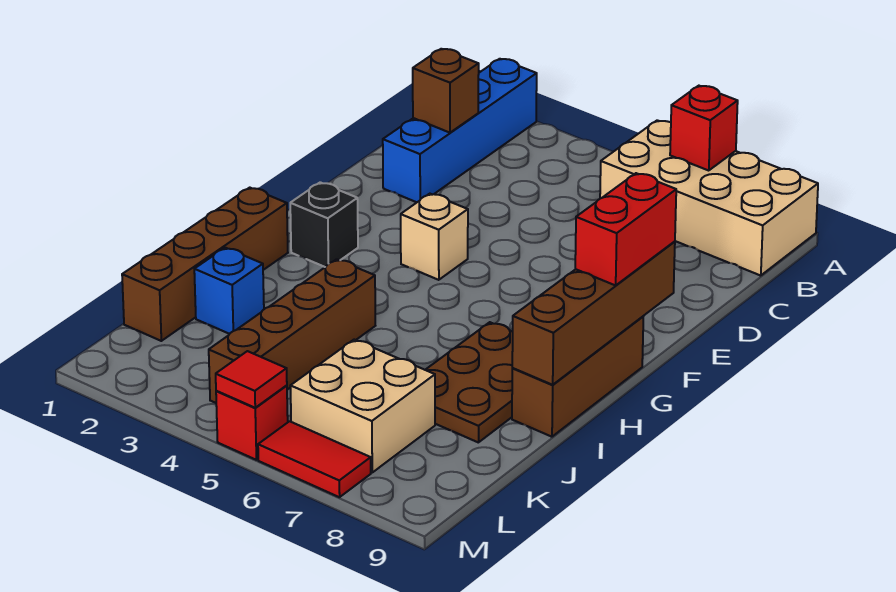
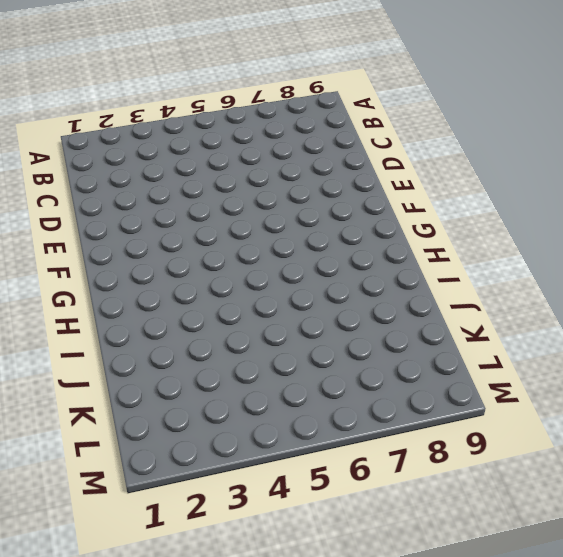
none -> blue 1x4 brick [383,59,537,202]
none -> tan 2x4 brick [600,120,818,276]
none -> tan 1x1 brick [401,194,468,280]

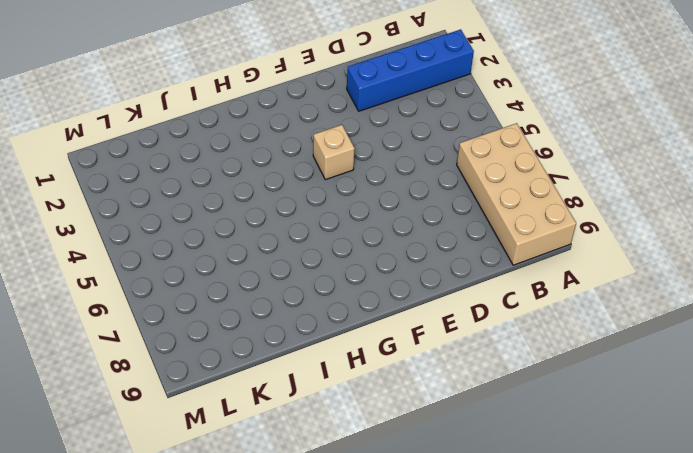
none -> black 1x1 brick [290,182,358,267]
none -> brown 1x3 brick [512,317,643,437]
none -> brown 1x4 brick [122,188,288,341]

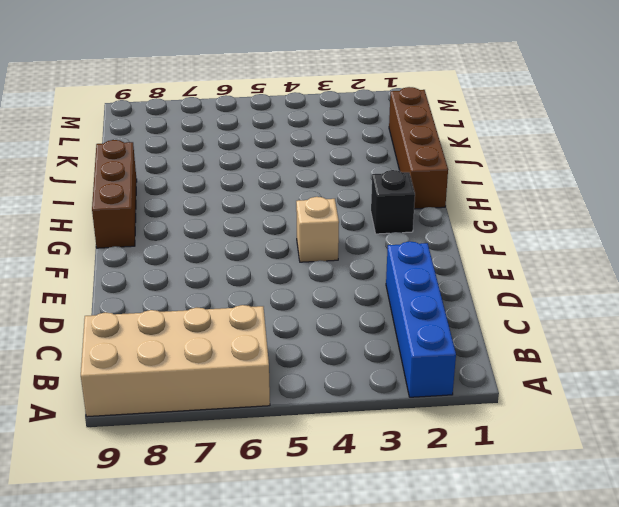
none -> brown 2x3 plate [426,322,513,443]
none -> brown 1x4 brick [209,259,375,403]
none -> blue 1x1 brick [194,248,264,334]

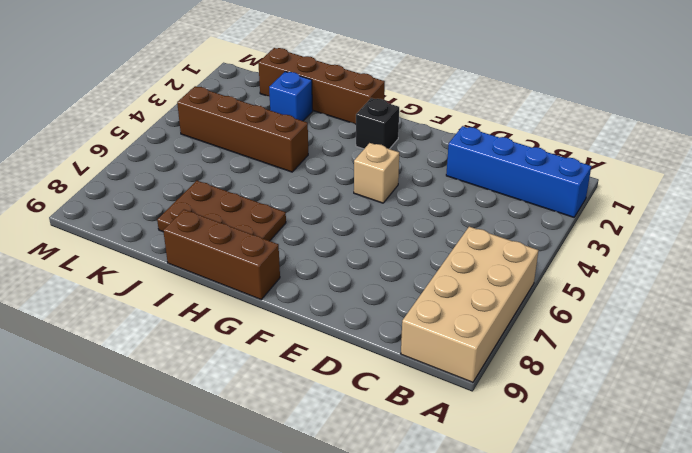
none -> tan 2x2 brick [290,340,435,472]
none -> red 1x1 brick [216,386,288,460]
none -> red 1x2 tile [258,421,371,497]

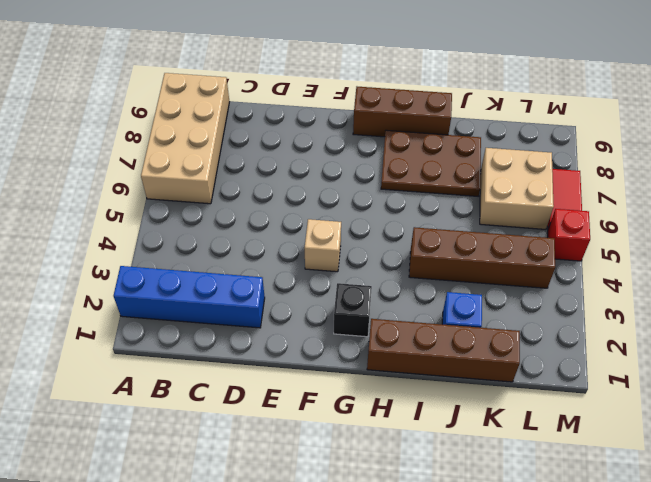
none -> red 1x1 brick [670,86,738,171]
none -> brown 1x1 brick [413,49,479,133]
none -> brown 1x4 brick [512,242,675,385]

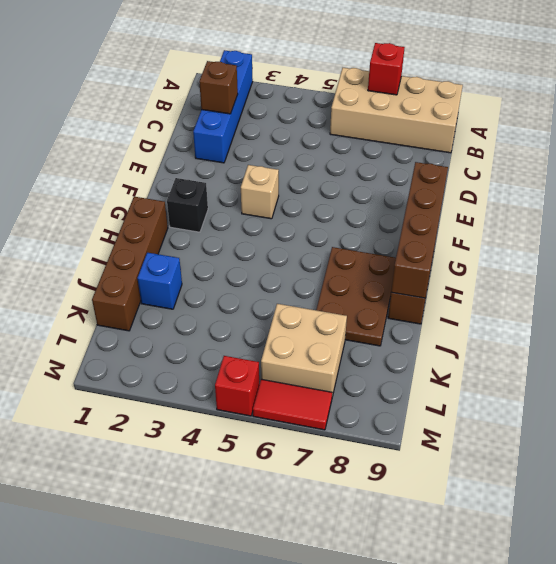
none -> brown 1x4 brick [209,259,375,403]
none -> red 1x1 tile [216,351,287,408]
none -> red 1x2 brick [575,173,676,285]

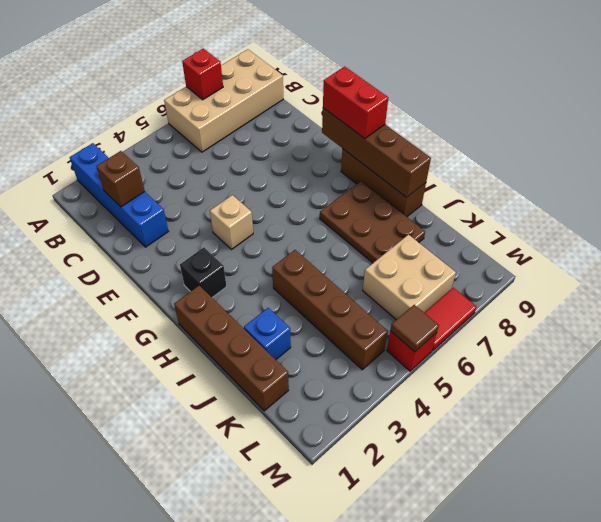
brown 1x1 tile [390,305,439,352] -> red 1x1 tile [216,351,287,408]

